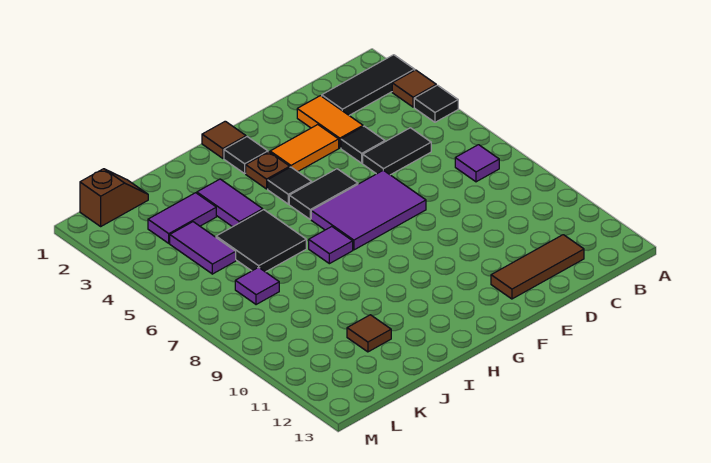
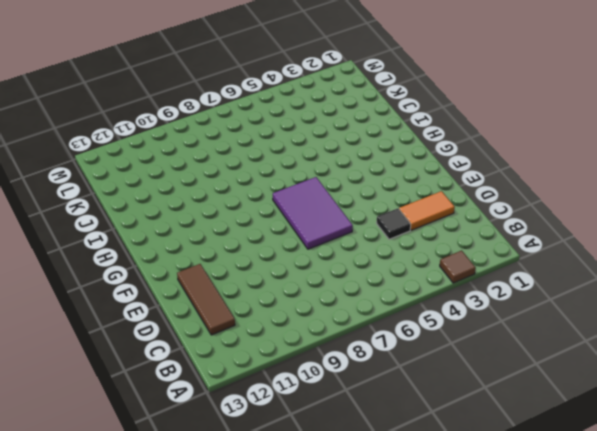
none -> black 1x3 tile [322,55,415,116]
none -> black 1x1 tile [414,85,458,122]
none -> purple 1x1 tile [455,145,499,182]

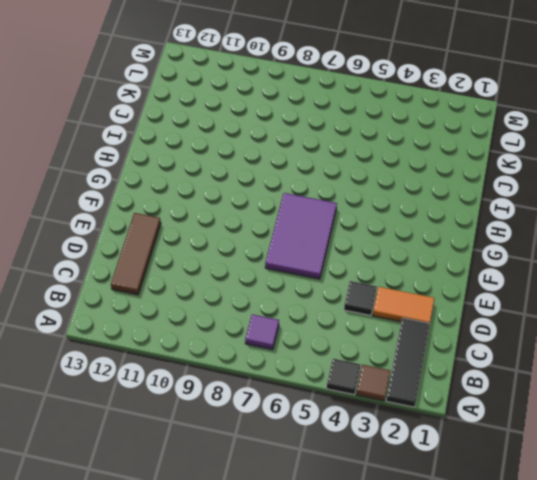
none -> black 1x2 tile [363,128,431,175]
none -> orange 1x2 tile [270,125,339,172]
none -> black 1x2 tile [289,169,358,219]

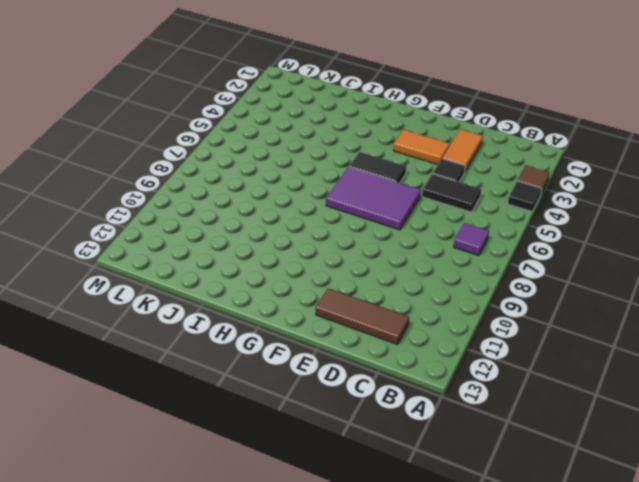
none -> black 1x3 tile [322,55,415,116]
none -> brown 1x1 tile [202,121,246,158]
none -> black 1x1 tile [224,137,268,174]

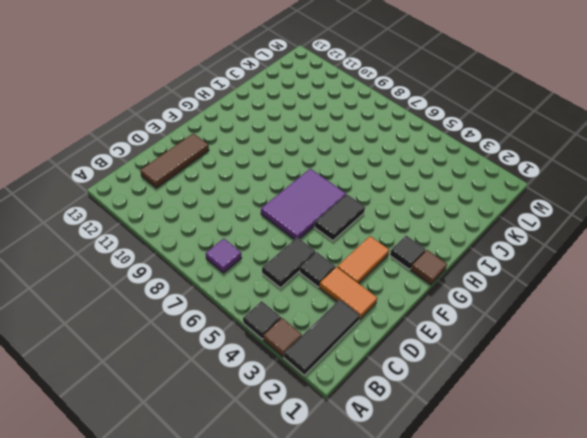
none -> brown 1x1 plate [246,152,290,189]
none -> black 1x1 tile [268,167,312,204]
none -> purple 1x1 tile [309,227,353,264]

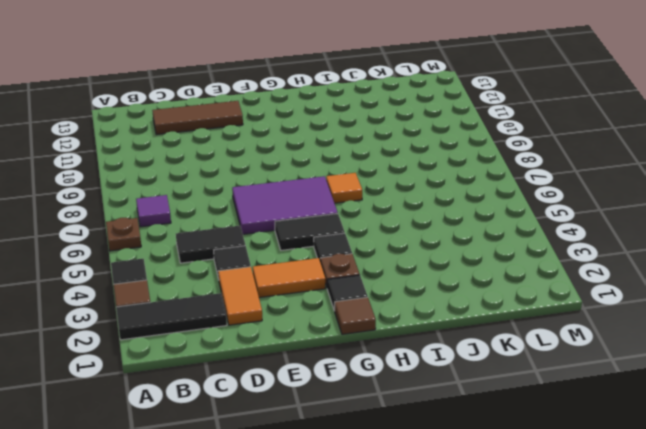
brown 1x1 plate [106,218,141,251] -> none
orange 1x1 tile [326,173,362,203] -> purple 1x1 tile [309,227,353,264]
none -> purple 1x2 tile [197,179,263,227]
none -> black 2x2 tile [216,210,306,272]
none -> purple 1x2 tile [148,193,216,243]

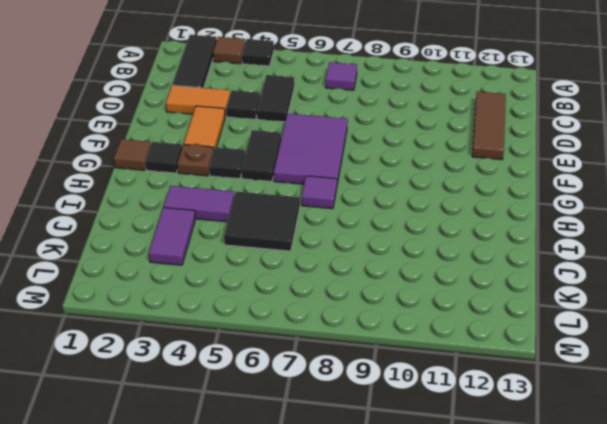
none -> brown 1x1 tile [347,315,391,352]
none -> brown 1x2 slope [80,169,148,226]
none -> purple 1x2 tile [170,222,236,274]

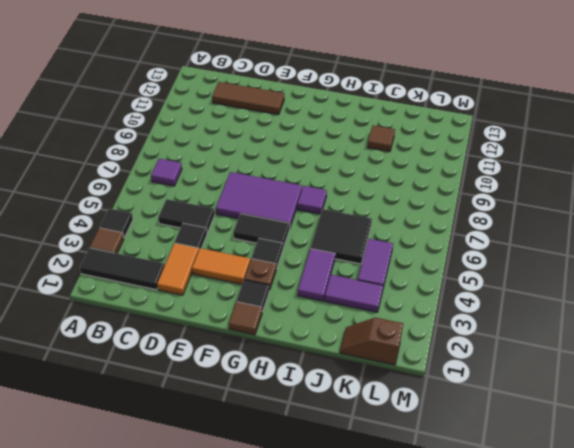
none -> purple 1x1 tile [235,267,279,305]

